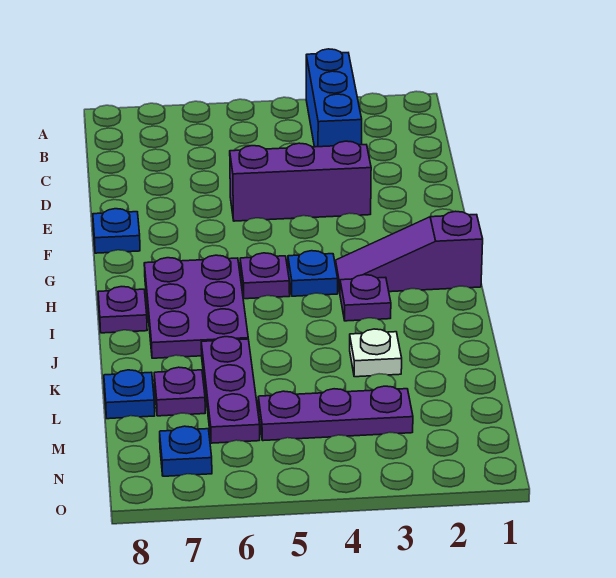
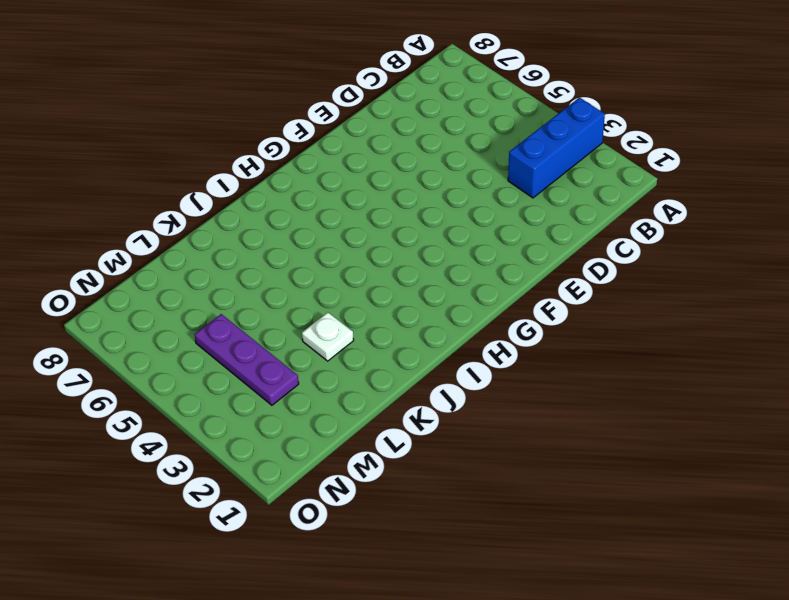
none -> purple 1x3 brick [230,141,371,221]
none -> blue 1x1 plate [93,209,140,253]
none -> purple 1x3 slope [336,211,483,292]

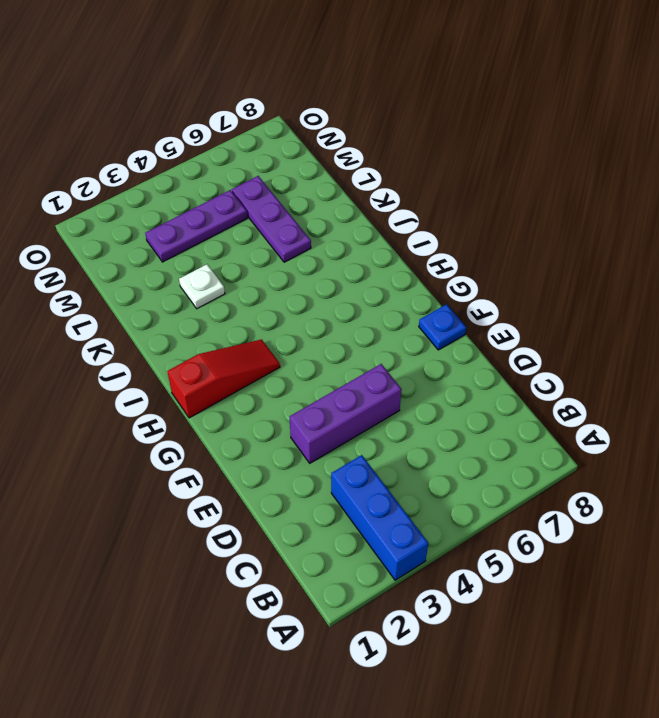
red 1x3 slope [167,339,280,418] -> purple 1x3 slope [336,211,483,292]
none -> blue 1x1 plate [288,251,338,296]
none -> purple 1x1 plate [240,253,290,299]
none -> purple 2x3 plate [144,255,248,358]

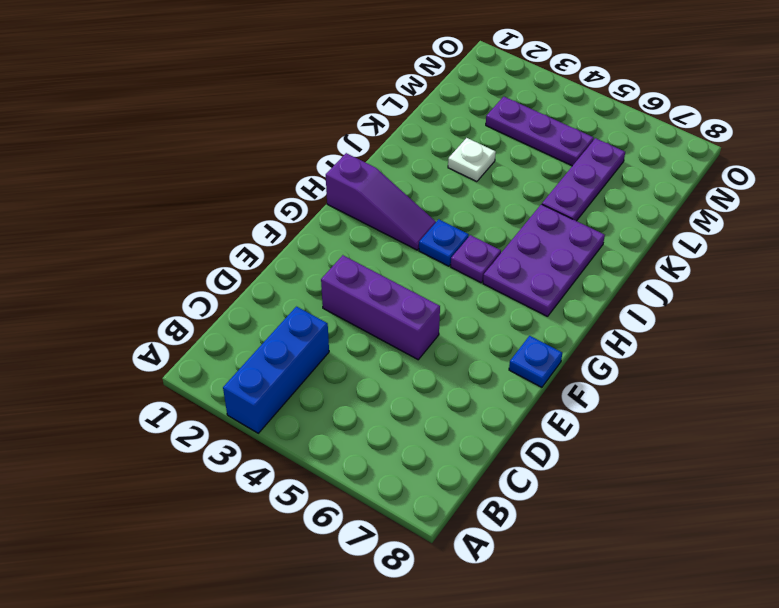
none -> purple 1x1 plate [340,275,391,321]
none -> purple 1x1 plate [98,287,147,333]
none -> purple 1x1 plate [154,367,205,416]

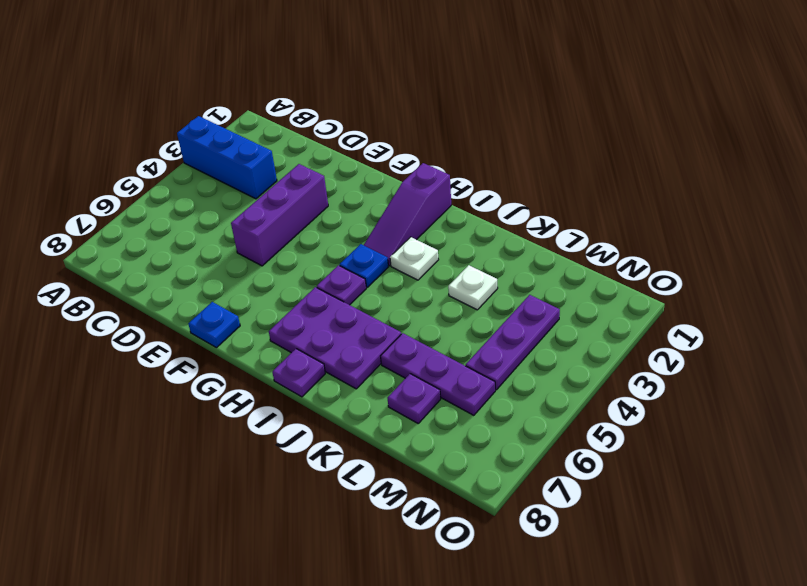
white 1x1 plate [390,237,439,280] -> purple 1x1 plate [340,275,391,321]
none -> blue 1x1 plate [104,370,155,419]
none -> blue 1x1 plate [160,426,212,476]

